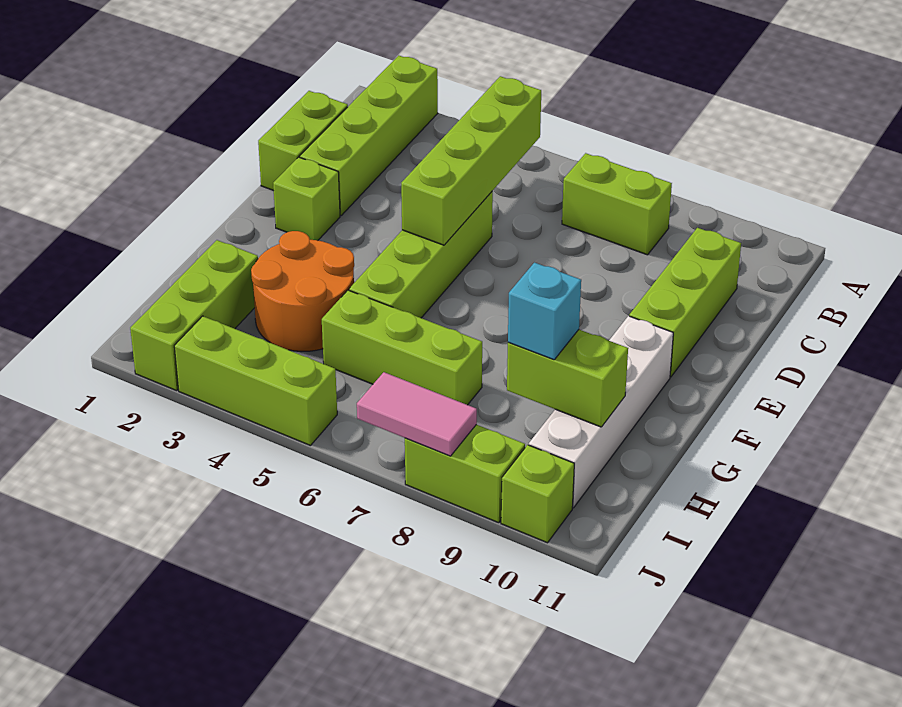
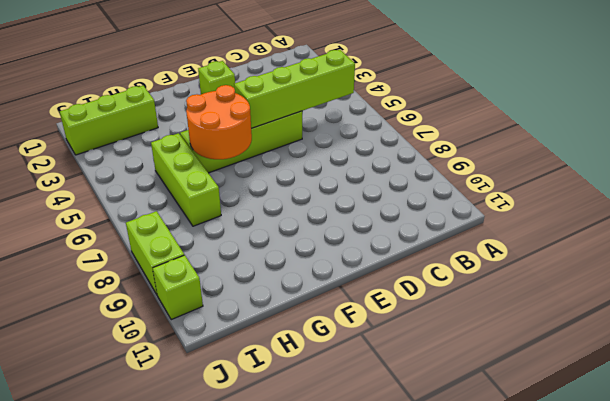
orange 2x2 round brick [186,85,252,159] -> orange 2x2 round brick moved to [251,231,354,351]
none -> lime 1x4 brick [300,56,438,215]
none -> lime 1x2 brick [562,153,672,255]
none -> lime 1x2 brick [258,91,348,191]

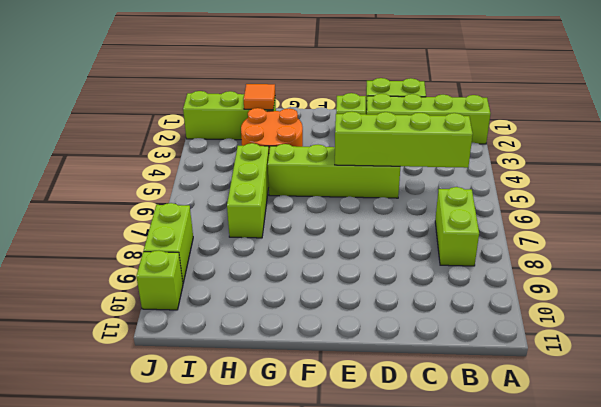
orange 1x1 tile [244,84,275,110] -> none
none -> lime 1x3 brick [629,228,741,377]
none -> white 1x4 brick [529,316,673,508]
none -> lime 1x3 brick [174,316,337,446]

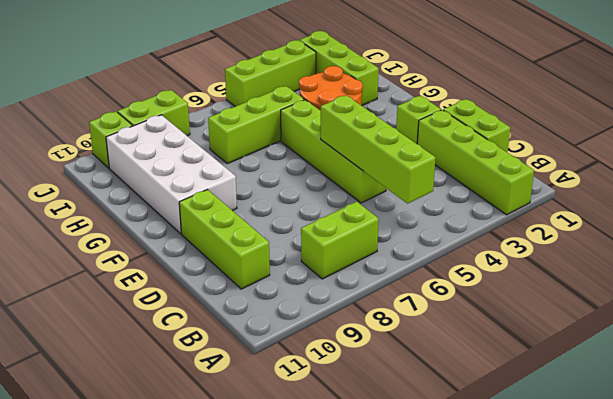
white 2x4 brick [106,115,237,234] -> white 1x4 brick [529,316,673,508]
none -> lime 1x2 brick [507,330,628,427]
none -> pink 1x2 tile [357,372,477,456]
none -> cyan 1x1 brick [508,263,581,360]

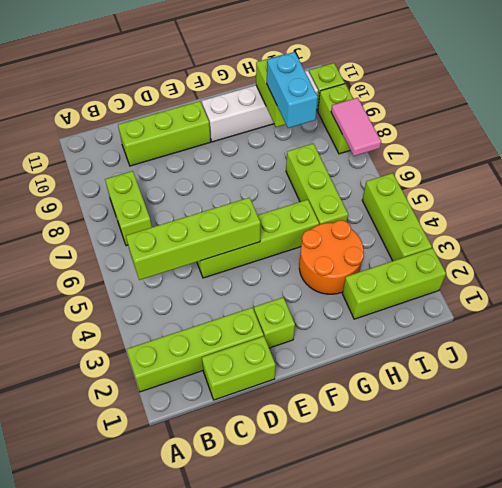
cyan 1x2 brick [267,52,318,128] -> cyan 1x1 brick [508,263,581,360]

